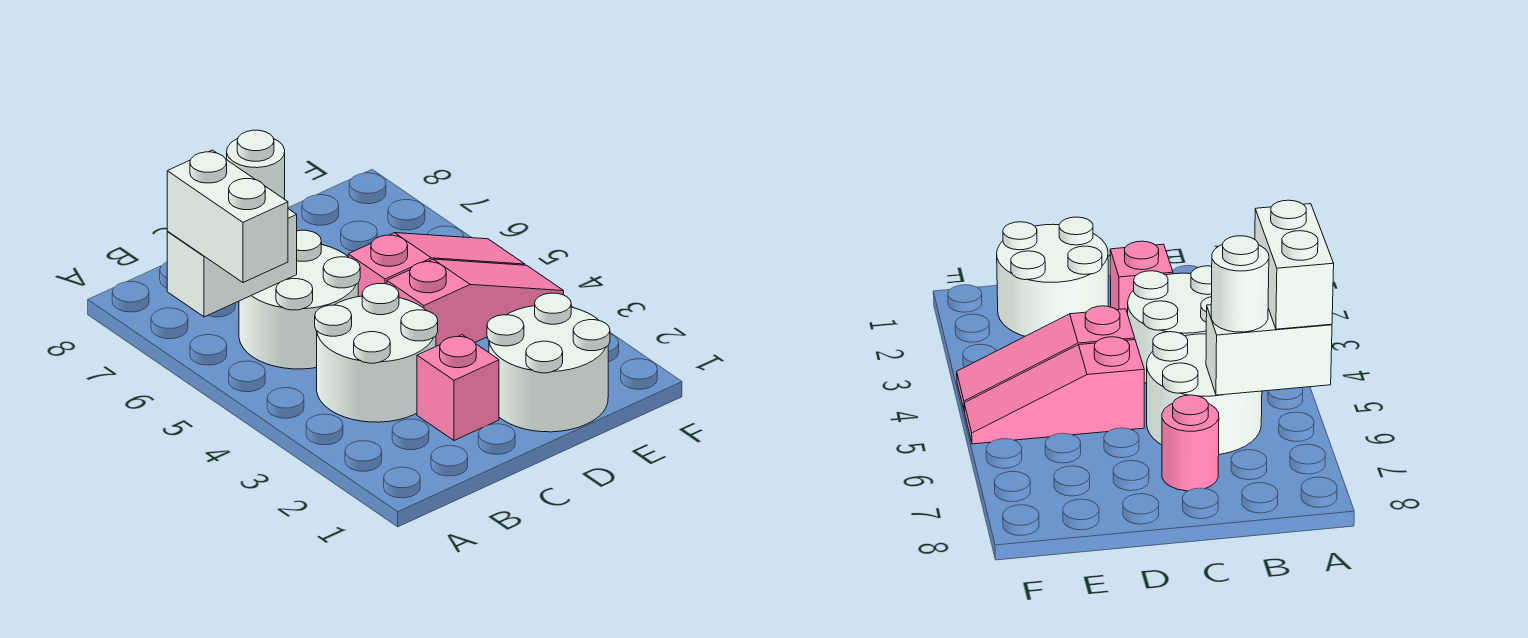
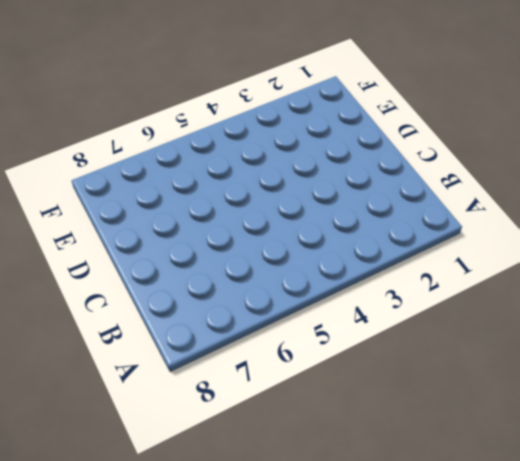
none -> white 2x2 round brick [315,284,438,422]
none -> white 2x2 round brick [239,230,360,369]

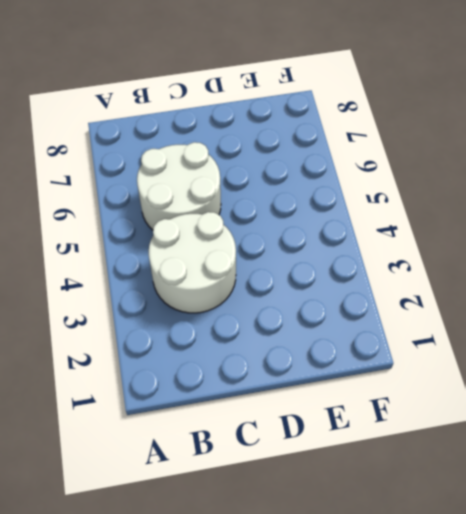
none -> pink 1x1 brick [417,335,499,440]
none -> pink 1x1 round brick [1162,395,1219,491]

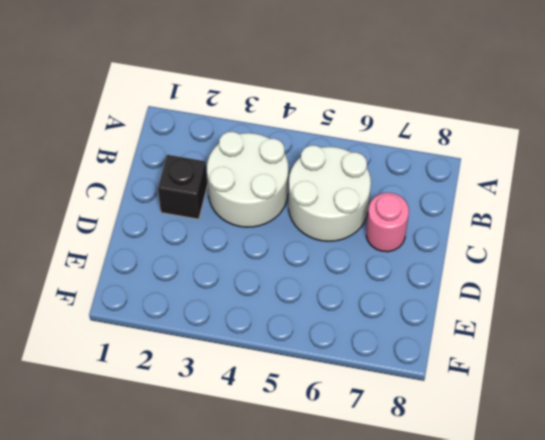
black 1x1 brick [158,155,207,219] -> pink 1x1 brick [417,335,499,440]
none -> white 2x2 round brick [487,293,610,432]
none -> pink 1x3 slope [387,259,564,346]

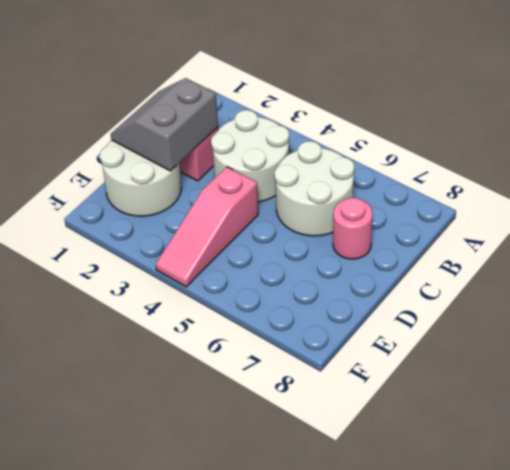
grey 2x2 slope [111,78,218,171] -> none
none -> pink 1x3 slope [348,233,525,297]
none -> white 1x2 brick [167,209,297,317]

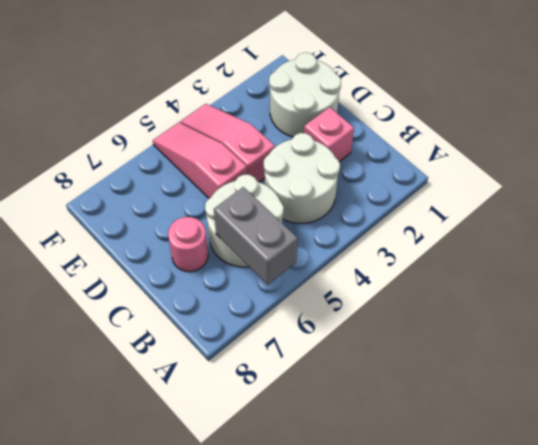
grey 1x2 brick [214,187,298,285] -> white 1x2 brick [167,209,297,317]
none -> white 1x2 brick [167,150,288,282]
none -> white 1x1 round brick [227,130,285,199]

